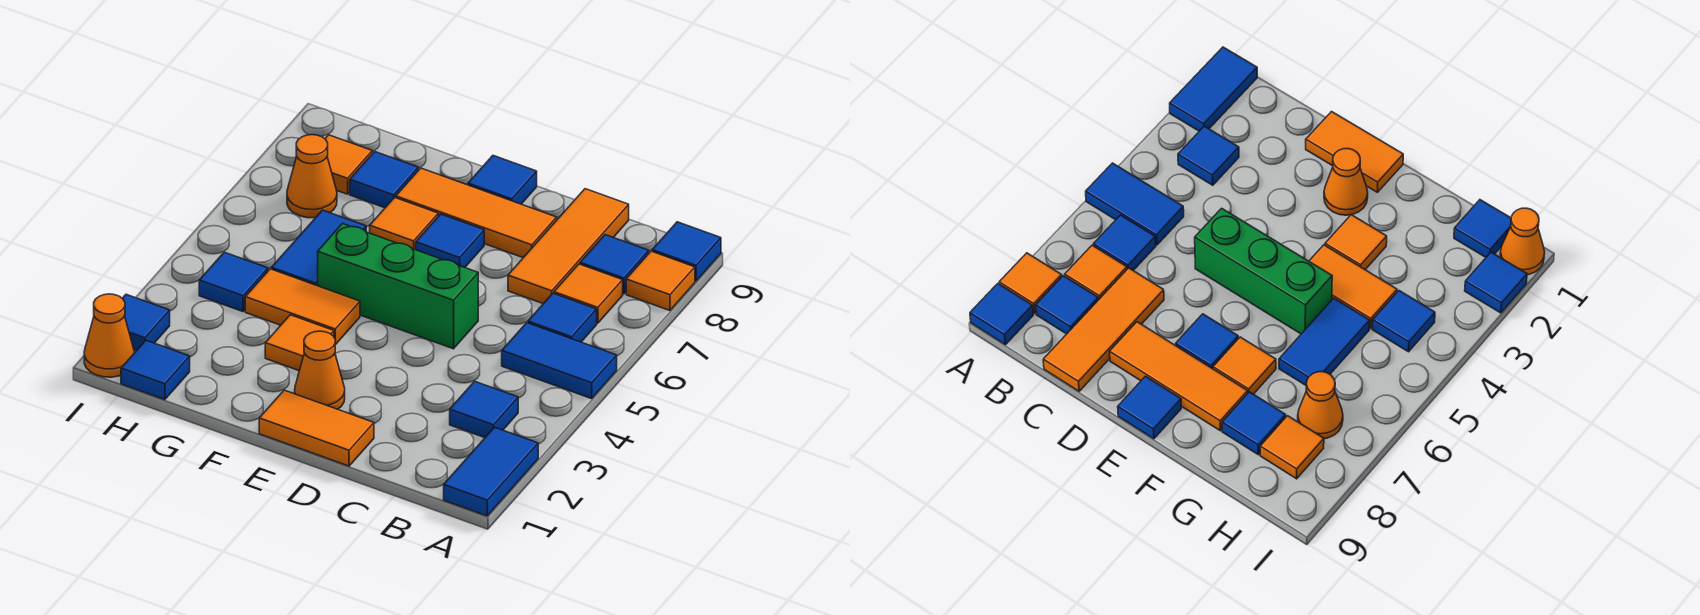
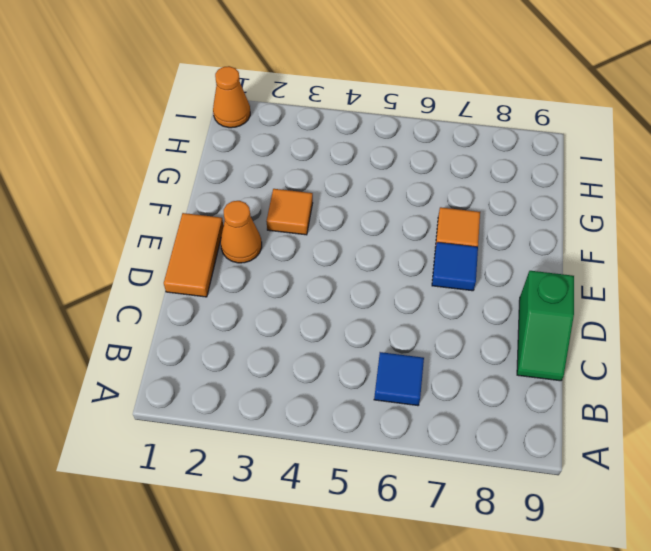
green 1x2 slope [517,271,574,381] -> orange 1x3 tile [508,189,629,304]
none -> blue 1x2 tile [444,427,538,516]
none -> blue 1x2 tile [502,323,617,399]
none -> orange 1x1 tile [626,251,695,311]

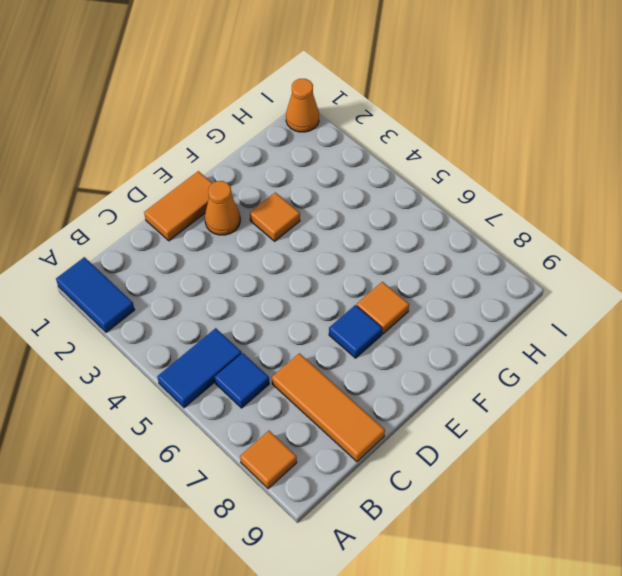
none -> blue 1x1 tile [652,222,721,281]
none -> blue 1x1 tile [450,381,518,438]
none -> orange 1x1 tile [554,264,623,323]

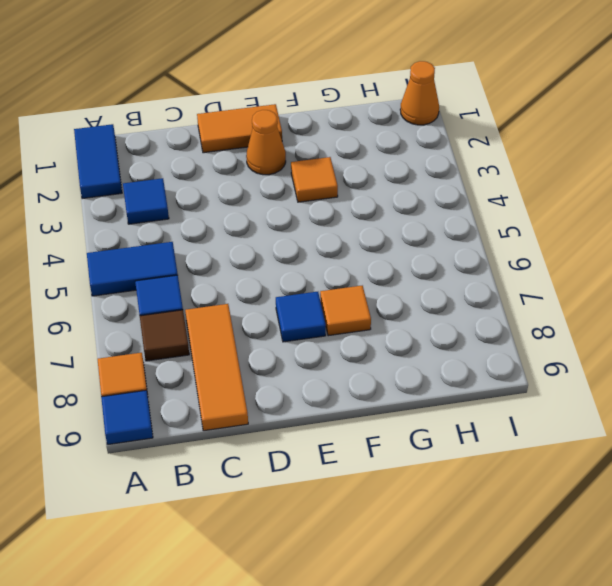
brown 1x1 tile [140,310,189,361] -> orange 1x1 tile [554,264,623,323]
none -> blue 1x1 tile [580,235,649,294]
none -> green 1x3 brick [318,224,478,349]
none -> orange 1x3 tile [396,168,557,258]

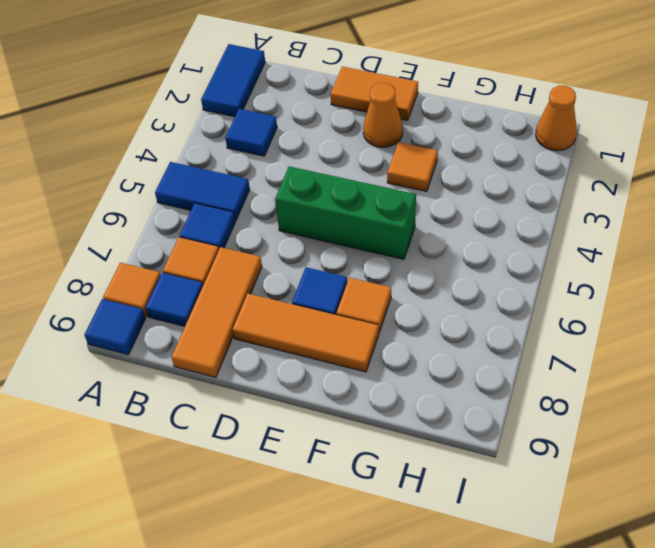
none -> blue 1x1 tile [468,156,537,204]
none -> orange 1x2 tile [245,269,360,345]
none -> blue 1x2 tile [271,210,366,286]

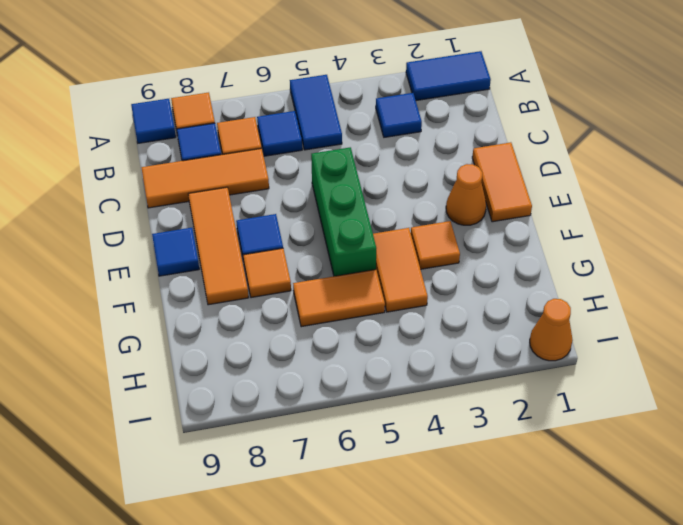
orange 1x2 tile [293,270,385,327] -> blue 1x2 tile [271,210,366,286]
none -> blue 1x1 tile [350,152,418,208]
none -> blue 1x1 tile [121,340,190,400]
none -> blue 1x1 tile [199,252,268,312]

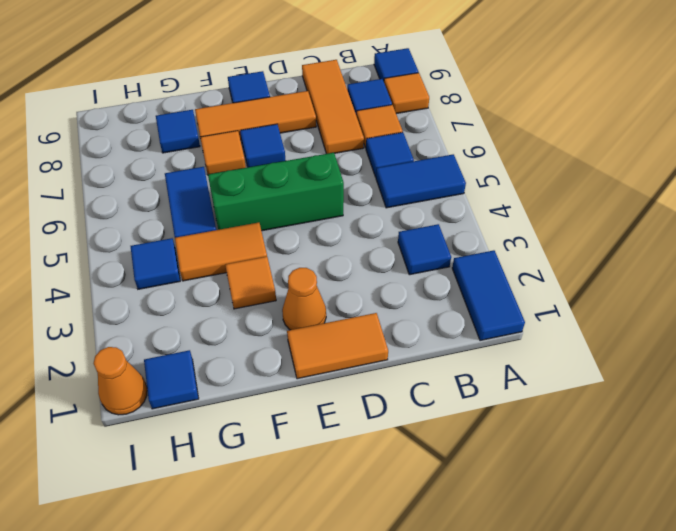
none -> orange 1x1 cone [287,135,337,218]
none -> orange 1x1 tile [325,135,372,194]
none -> blue 1x1 tile [122,294,170,351]

